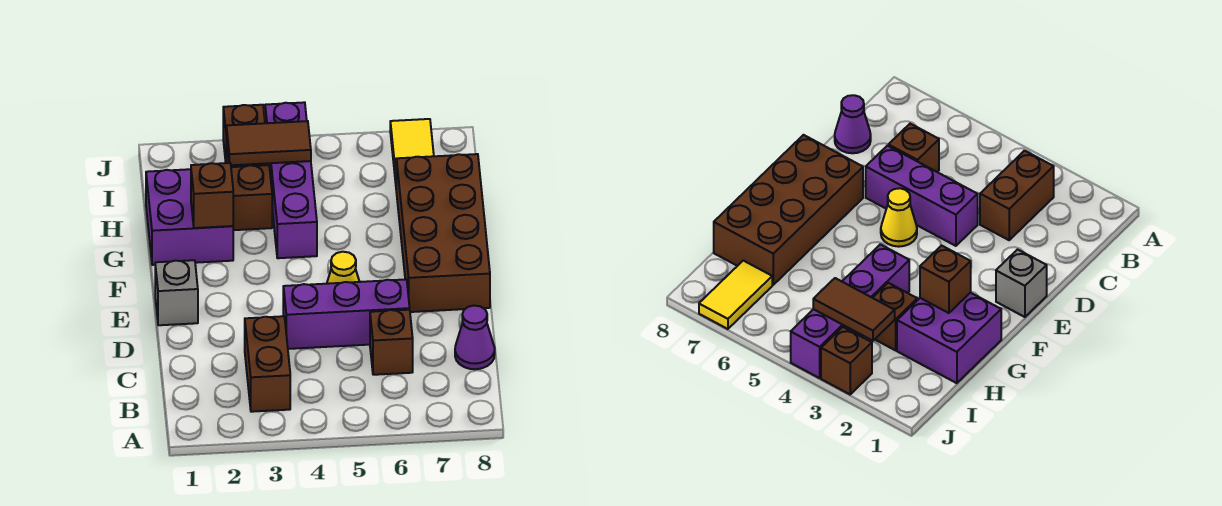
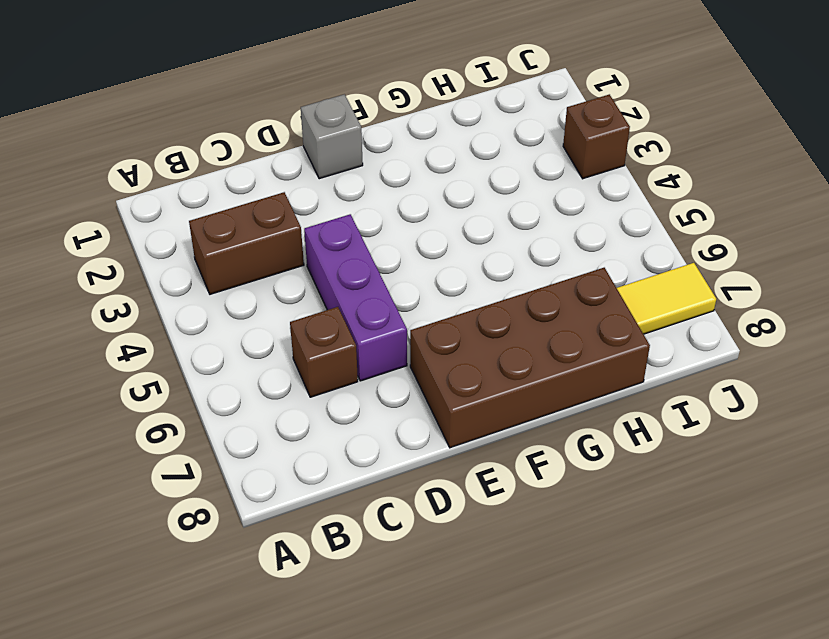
none -> purple 1x1 cone [455,306,495,369]
none -> yellow 1x1 cone [327,252,359,284]
none -> purple 2x2 brick [146,169,233,265]

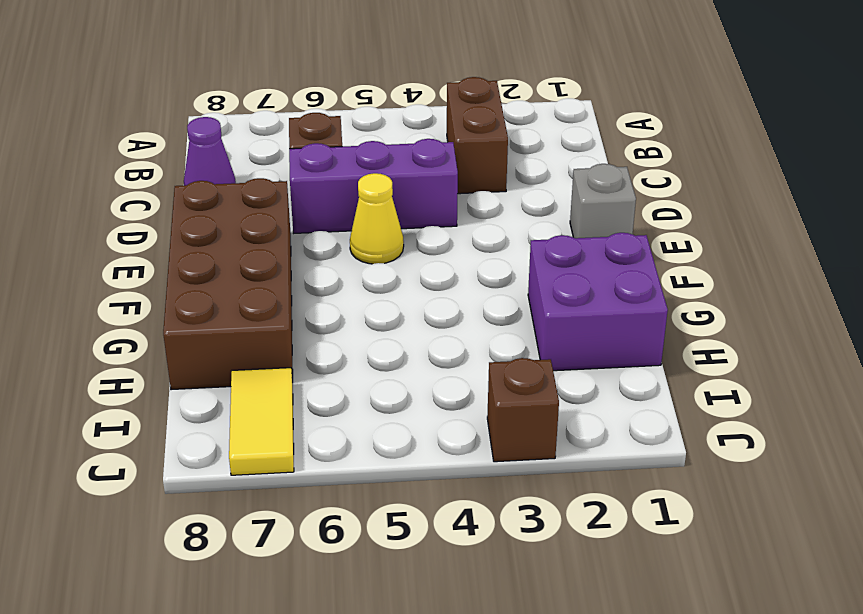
none -> purple 1x4 brick [265,102,317,258]
none -> brown 1x1 brick [231,165,272,230]
none -> brown 1x1 brick [191,163,233,228]

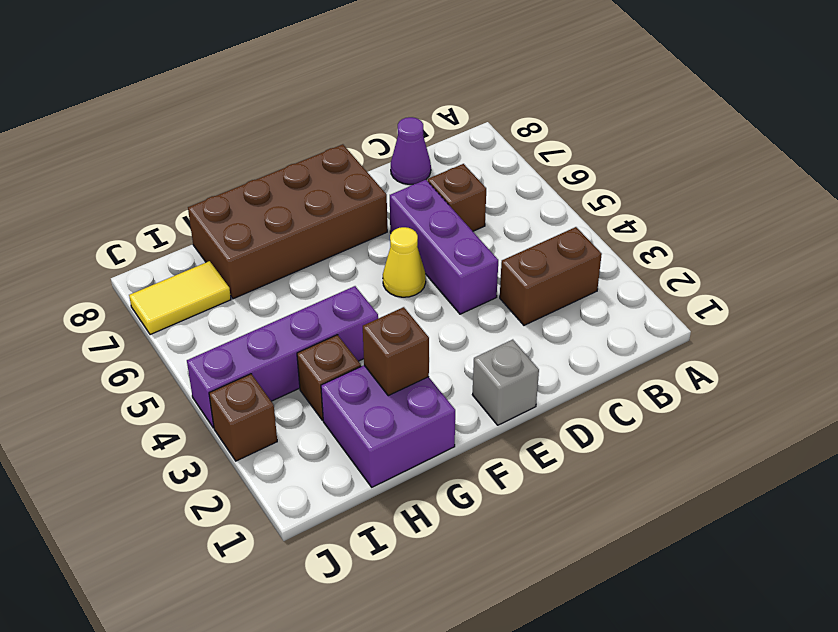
none -> brown 1x2 tile [226,121,311,165]

